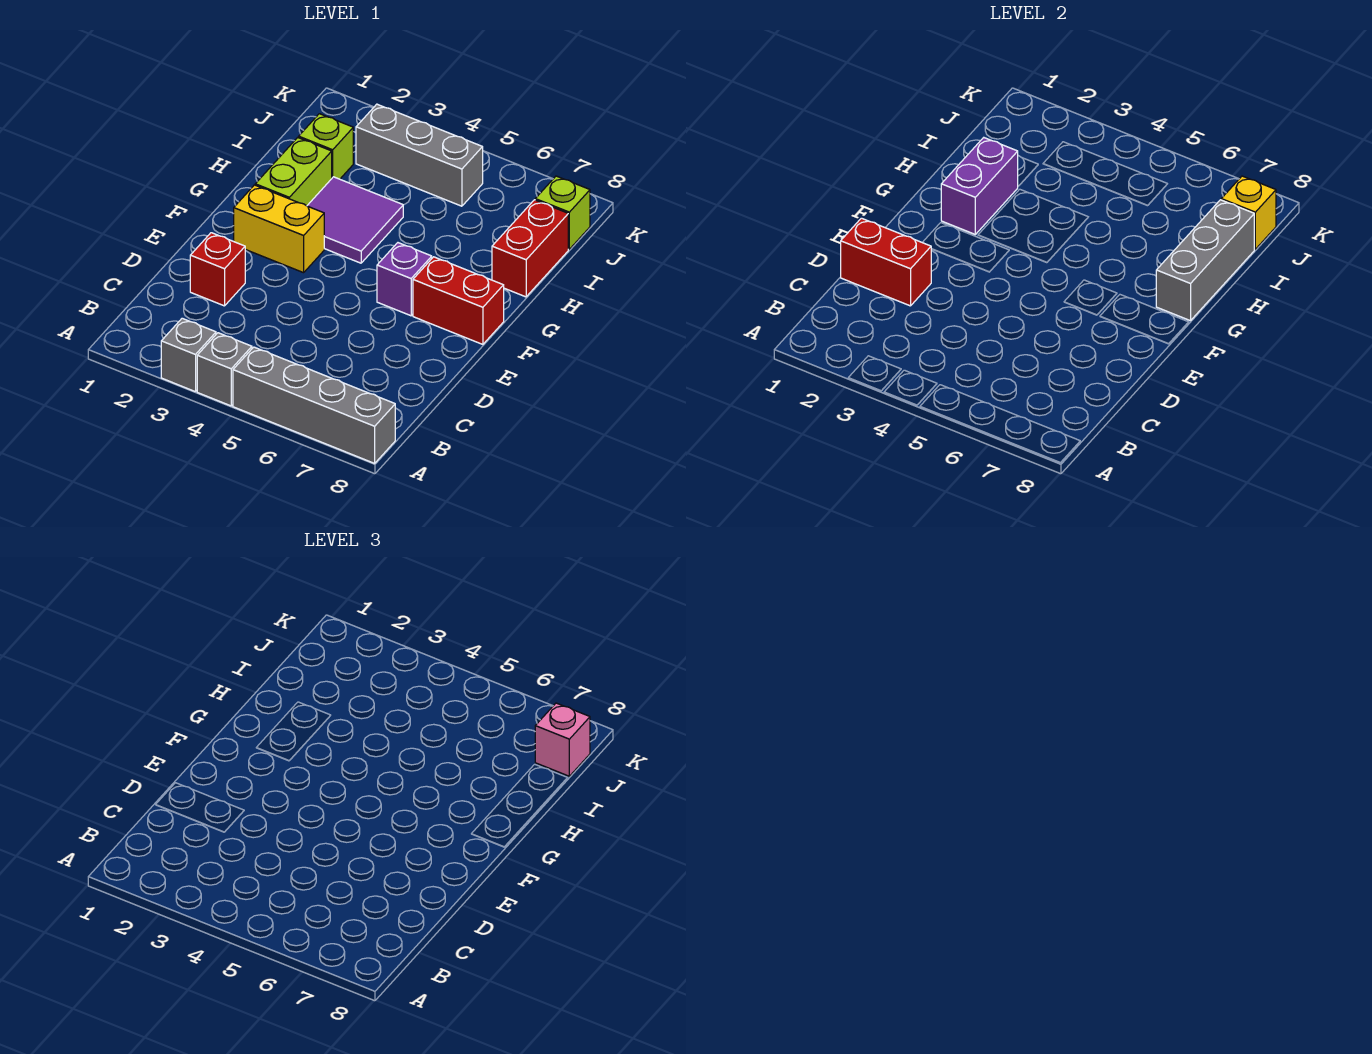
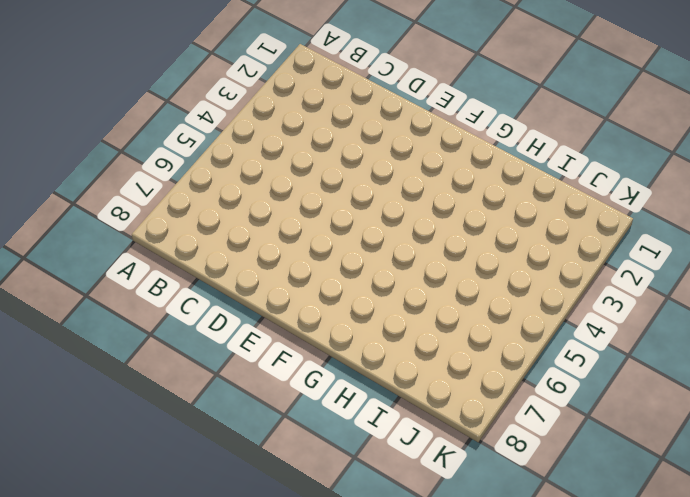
none -> grey 1x1 brick [161,318,216,392]
none -> grey 1x1 brick [197,333,252,406]
none -> grey 1x4 brick [233,347,395,463]

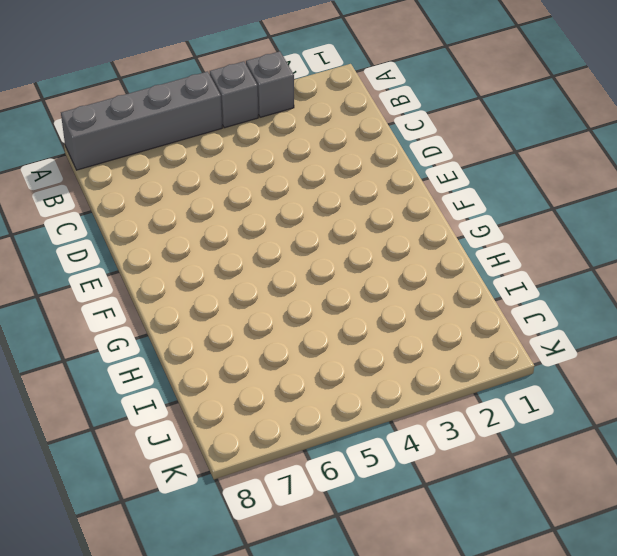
none -> red 1x1 brick [190,233,245,306]
none -> yellow 1x2 brick [234,185,324,273]
none -> purple 1x1 brick [377,243,432,316]

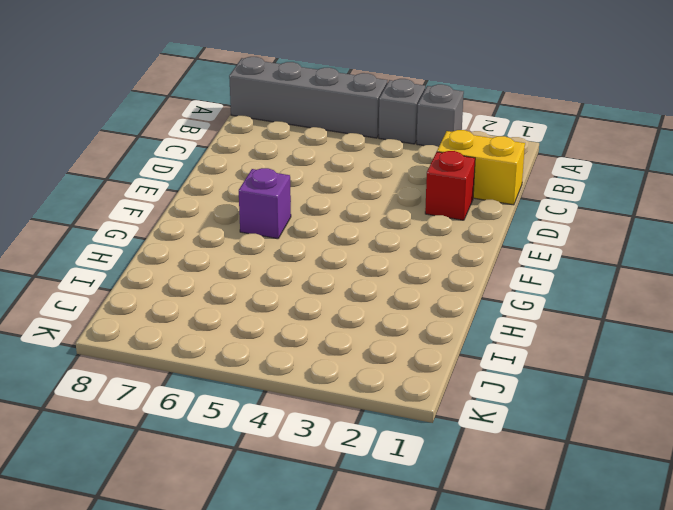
yellow 1x2 brick [437,130,525,205] -> yellow 1x2 brick moved to [234,185,324,273]
none -> red 1x2 brick [413,257,504,344]
none -> lime 1x2 brick [255,138,332,206]
none -> purple 2x2 tile [307,177,403,263]

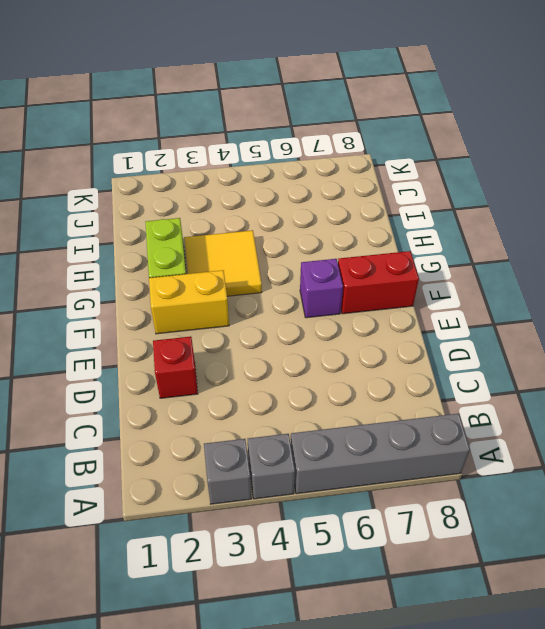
yellow 2x2 tile [184,230,262,296] -> purple 2x2 tile [307,177,403,263]
none -> red 1x2 brick [492,200,568,297]
none -> lime 1x1 brick [299,114,353,179]
none -> grey 1x3 brick [356,104,483,206]

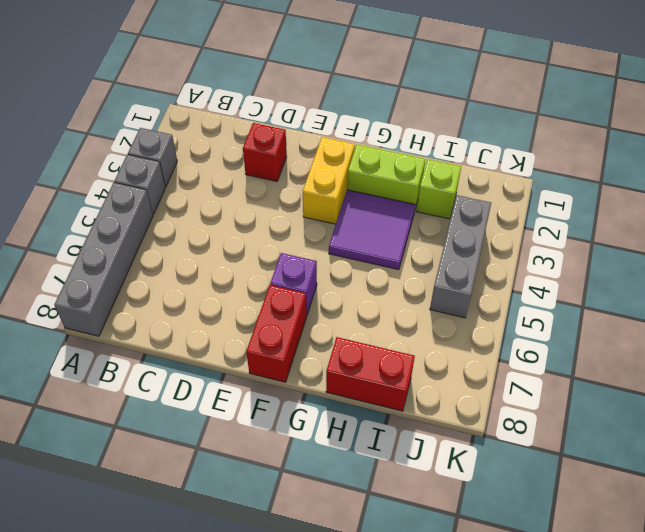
none -> lime 1x1 brick [535,176,590,249]
none -> red 1x2 brick [841,218,931,306]
none -> purple 1x2 brick [941,138,1018,234]

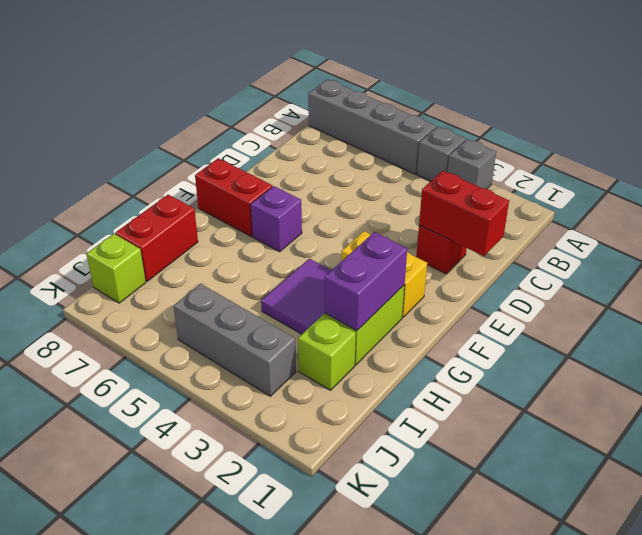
none -> grey 1x3 brick [1156,200,1254,321]
none -> yellow 1x1 brick [1221,176,1276,249]
none -> pink 1x1 brick [535,703,590,776]

